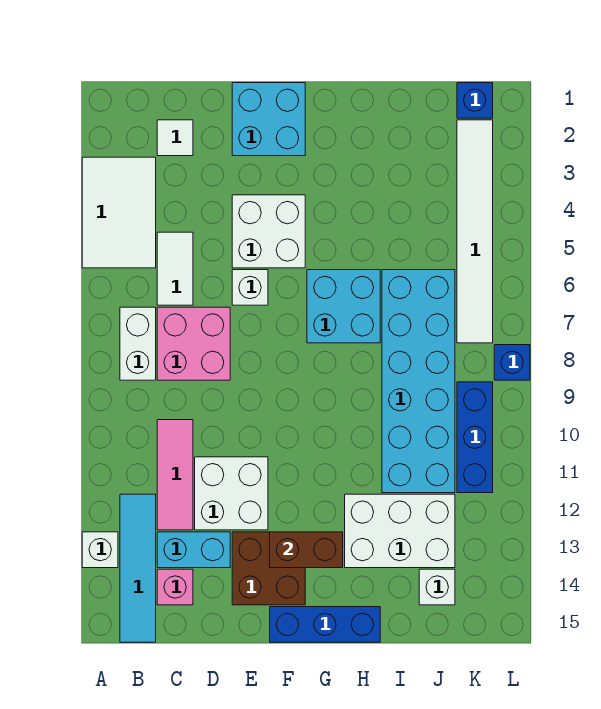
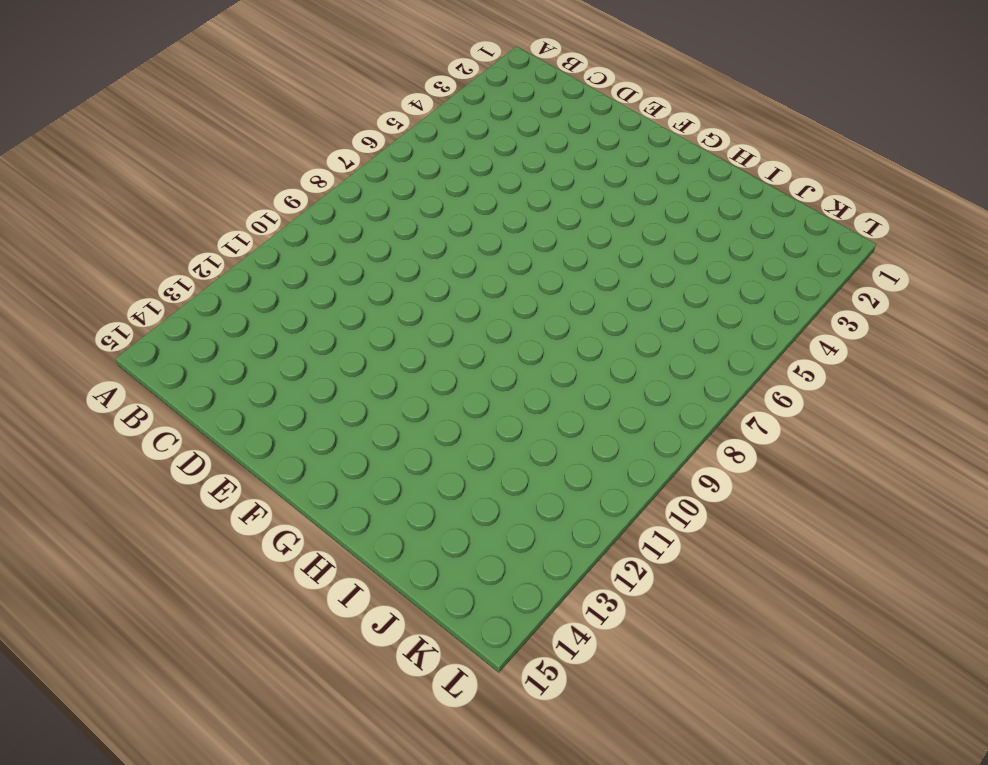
none -> white 2x3 tile [82,157,156,268]
none -> white 1x1 brick [82,532,118,568]
none -> white 1x2 brick [120,307,156,380]

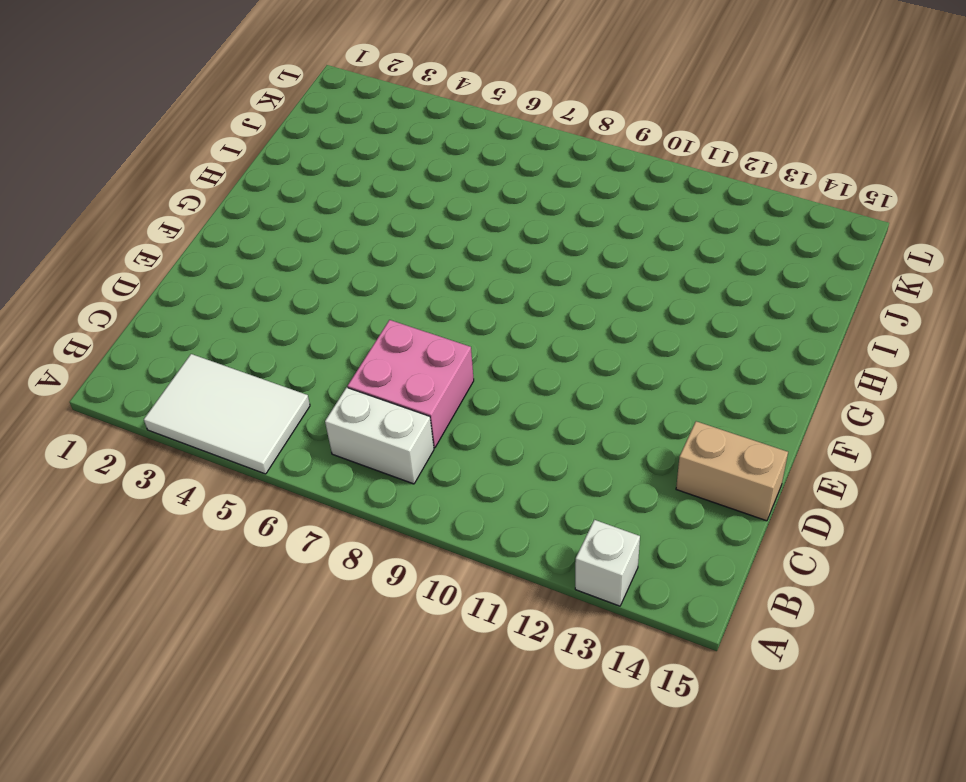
tan 1x2 brick [676,421,788,521] -> none
none -> cyan 1x4 tile [120,494,156,642]
none -> white 1x1 tile [157,120,193,156]
none -> white 1x2 tile [157,232,193,305]

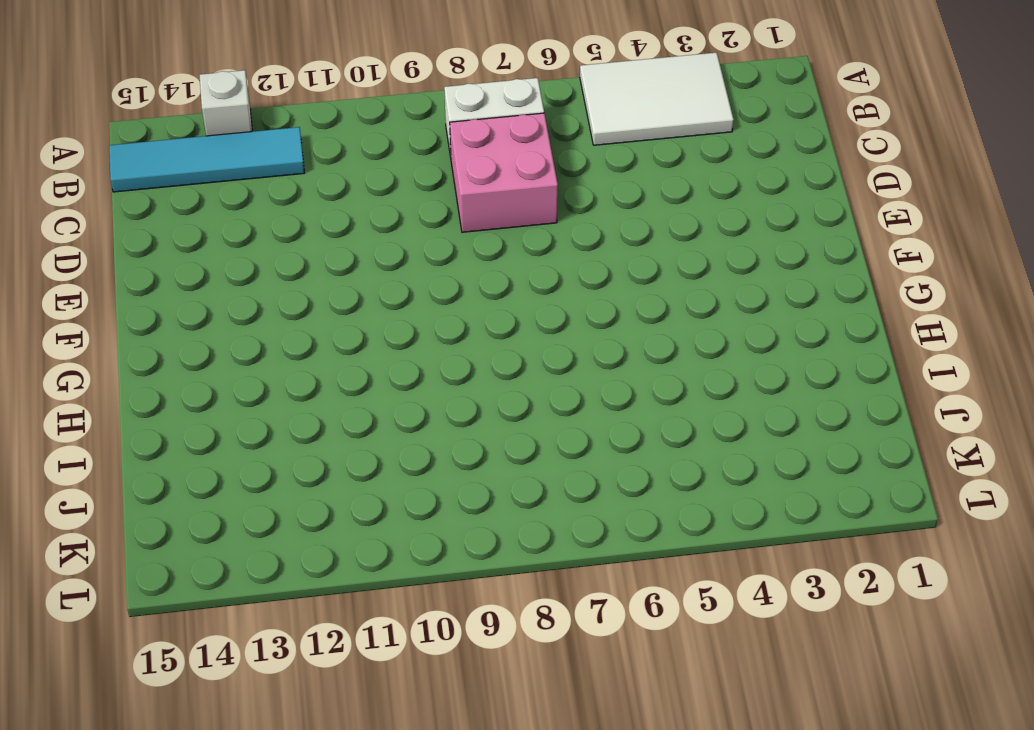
none -> white 1x1 tile [157,120,193,156]
none -> white 1x2 tile [157,232,193,305]
none -> pink 1x3 tile [157,420,193,530]

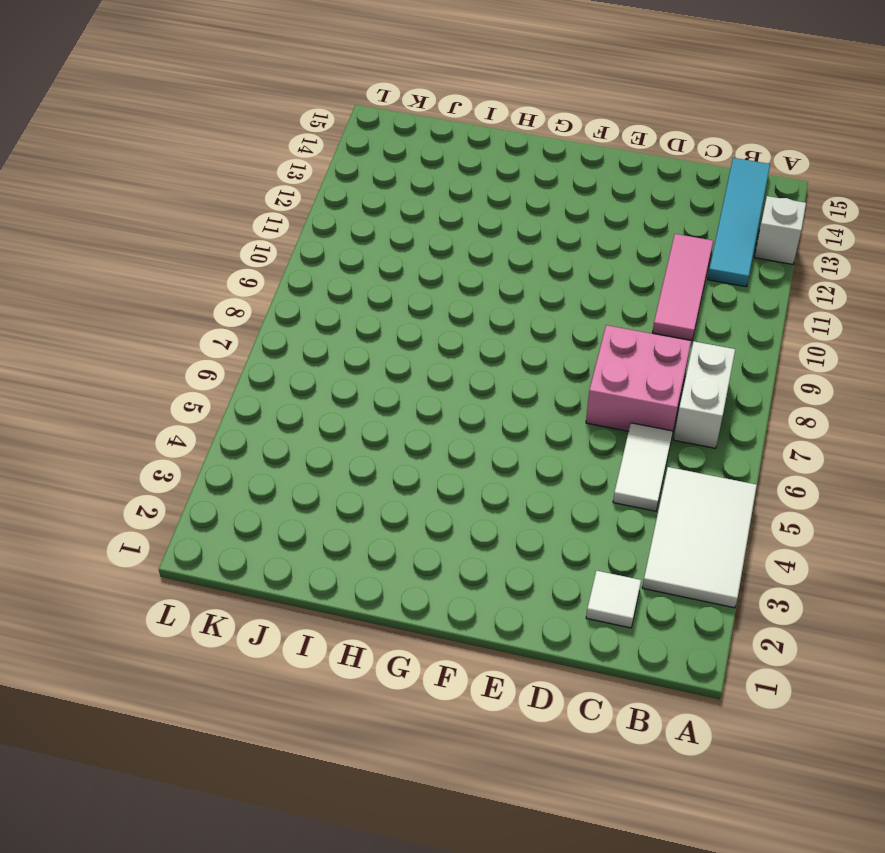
none -> cyan 1x2 brick [157,532,230,568]
none -> pink 1x1 brick [157,569,193,605]
none -> white 2x2 brick [195,457,268,530]

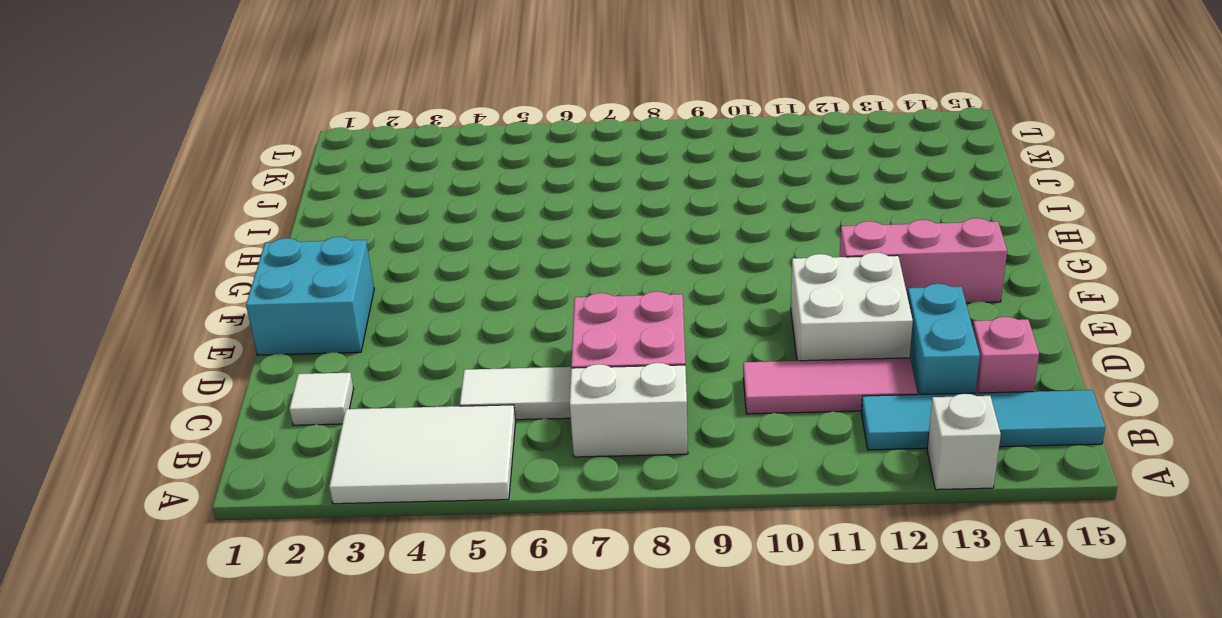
pink 1x3 brick [840,218,1007,303] -> brown 2x2 brick [232,532,305,605]
none -> white 2x2 brick [232,195,305,268]
none -> white 1x1 brick [232,270,268,305]
none -> blue 1x3 brick [270,607,380,642]

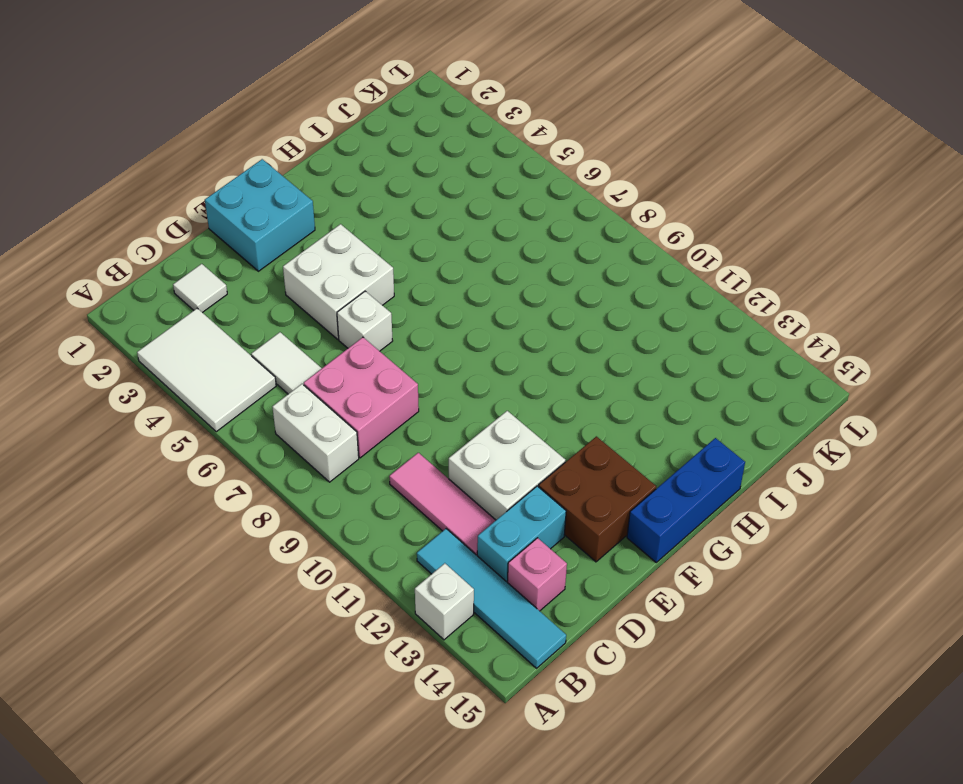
none -> cyan 2x2 brick [307,270,380,343]
none -> white 2x3 brick [345,494,455,568]
none -> cyan 2x6 brick [382,270,455,493]

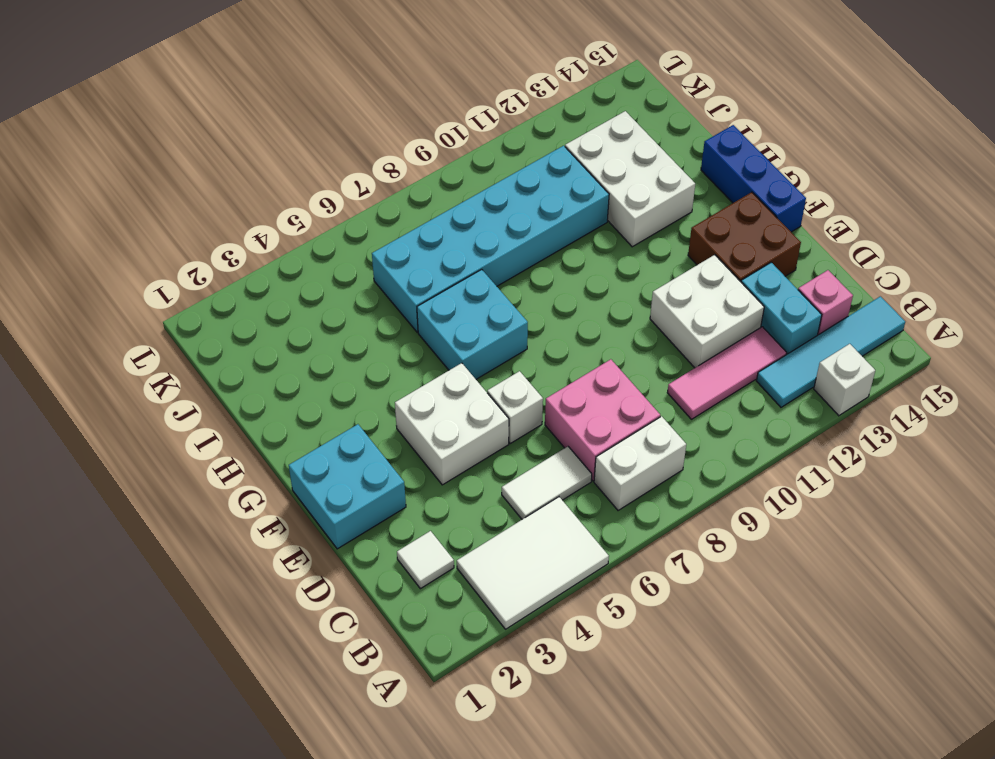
none -> white 1x1 brick [419,569,455,605]
none -> blue 1x1 brick [457,83,493,118]
none -> white 1x6 tile [457,120,493,343]

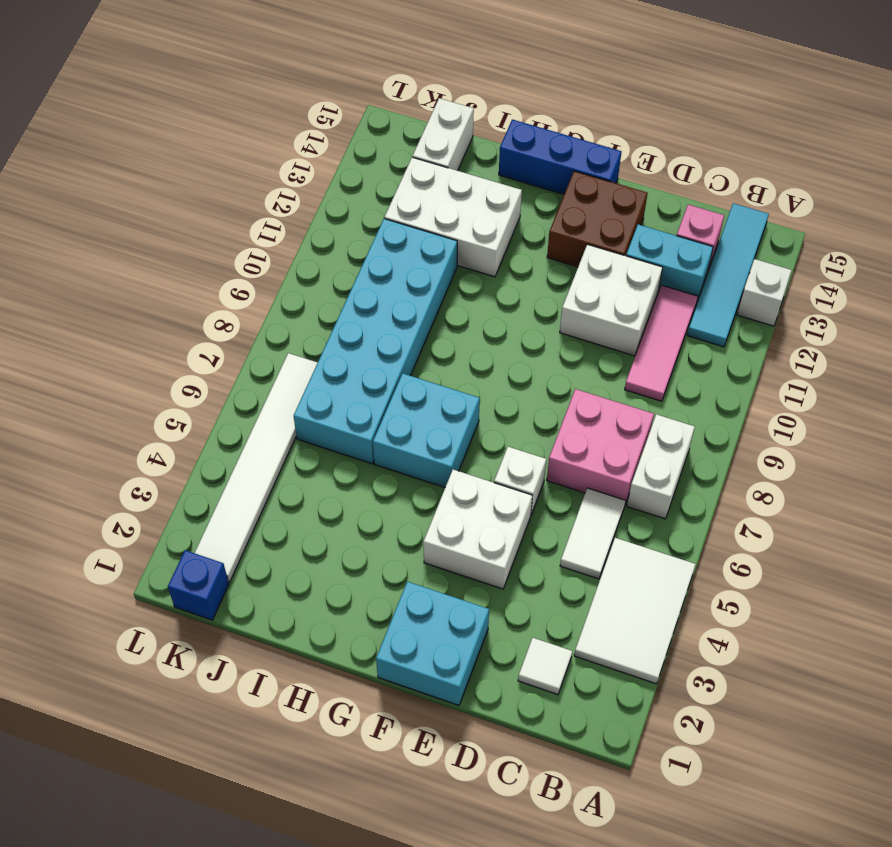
white 1x2 brick [413,98,474,171] -> white 1x1 brick [419,569,455,605]
none -> blue 1x3 brick [457,382,493,493]
none -> blue 1x1 brick [494,345,530,380]
none -> brown 1x2 brick [270,532,343,568]

